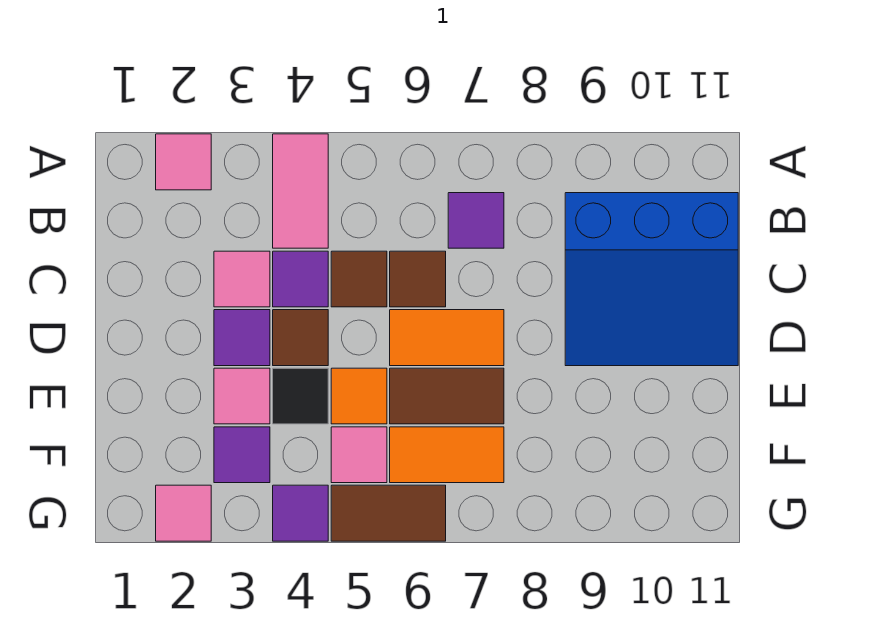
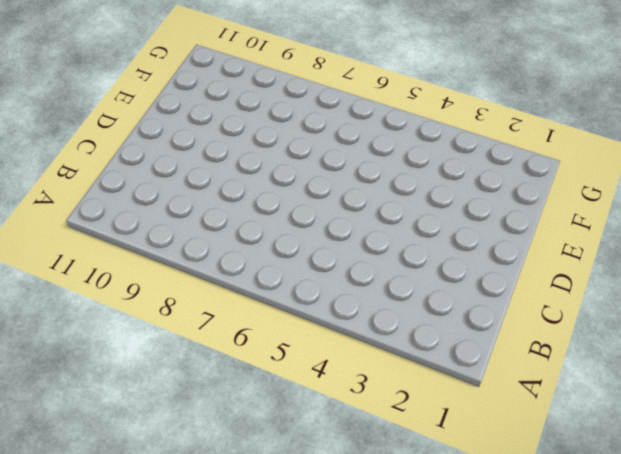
none -> pink 1x1 tile [156,134,211,190]
none -> pink 1x2 tile [273,134,328,248]
none -> purple 1x1 tile [448,193,504,248]

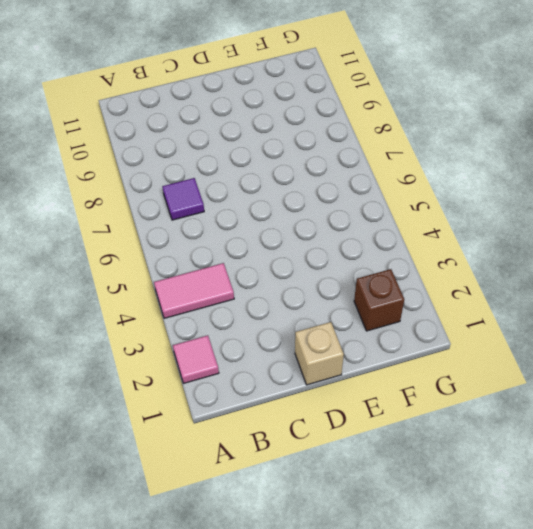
tan 1x1 brick [295,322,344,385] -> none
brown 1x1 brick [354,269,404,331] -> none
none -> blue 3x3 slope [565,193,738,366]
none -> pink 1x1 tile [214,251,270,307]
none -> purple 1x1 tile [273,251,328,307]

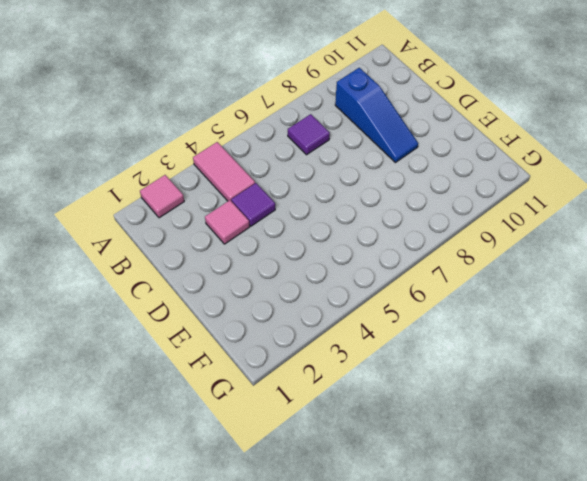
blue 1x3 slope [335,68,418,163] -> blue 3x3 slope [565,193,738,366]
none -> brown 1x1 tile [331,251,387,307]
none -> brown 1x1 tile [390,251,446,307]
none -> purple 1x1 tile [214,310,270,366]

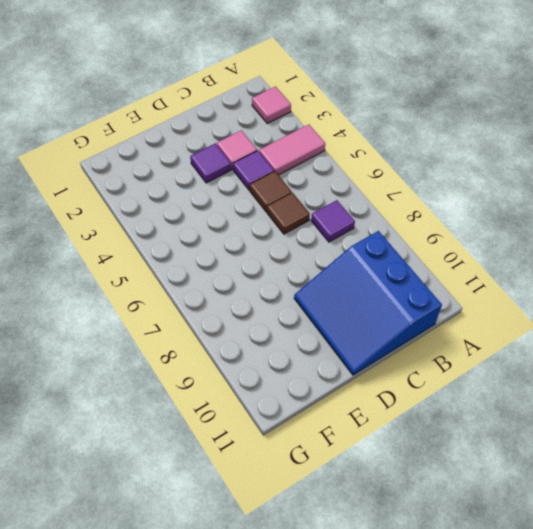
none -> brown 1x1 tile [273,310,328,366]
none -> orange 1x2 tile [390,310,504,366]
none -> pink 1x1 tile [214,368,270,424]

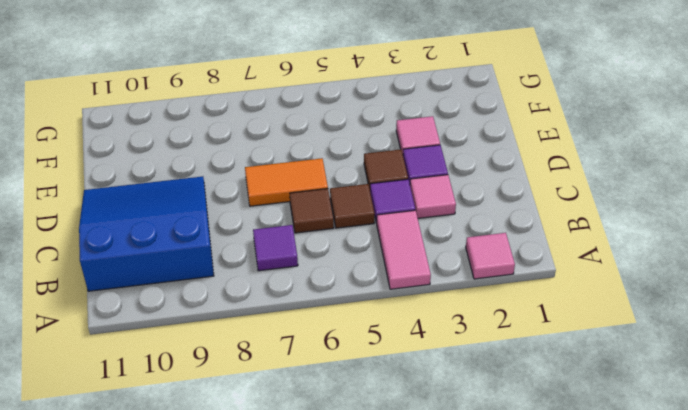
none -> black 1x1 tile [273,368,328,424]
none -> orange 1x1 tile [331,368,387,424]
none -> brown 1x2 tile [390,368,504,424]

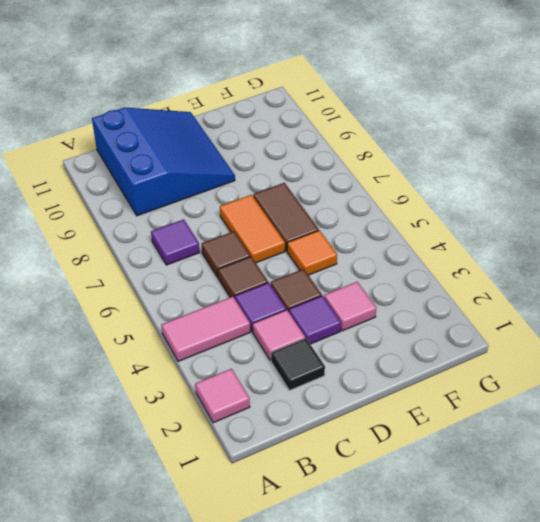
black 1x1 tile [271,338,325,390] -> black 1x1 tile moved to [273,368,328,424]
none -> purple 1x1 tile [214,427,270,483]
none -> pink 1x1 tile [331,427,387,483]
none -> orange 1x2 tile [390,427,504,483]

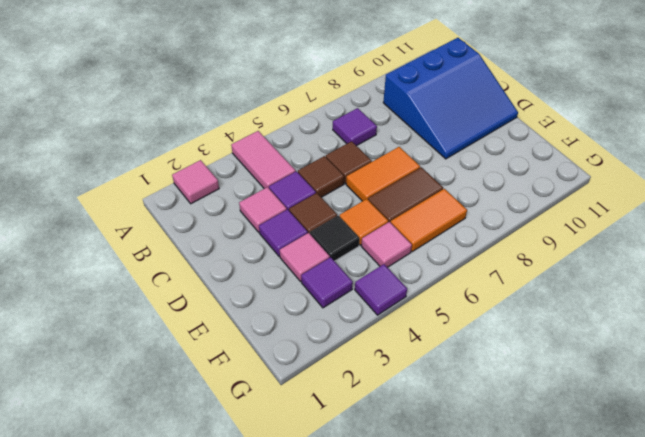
none -> pink 1x1 tile [156,485,211,541]
none -> brown 1x2 tile [331,485,446,541]

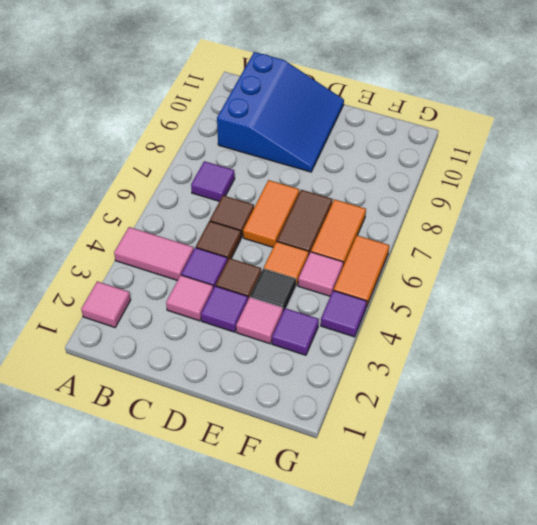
orange 1x2 tile [334,235,389,307] -> brown 1x2 tile [331,485,446,541]
none -> pink 1x1 tile [156,485,211,541]

